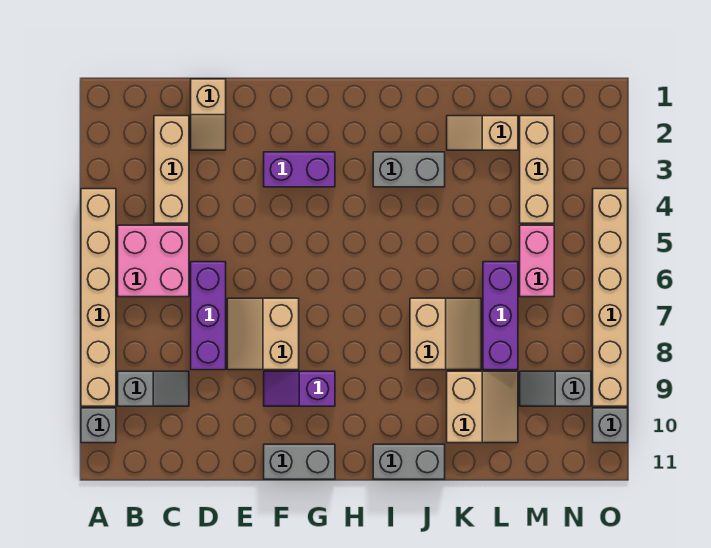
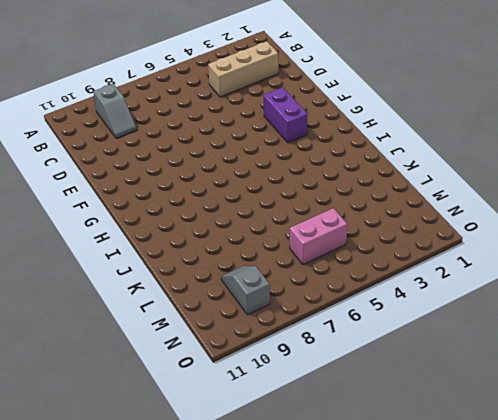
none -> tan 1x6 brick [81,189,116,406]
none -> grey 1x1 brick [81,408,116,443]
none -> pink 2x2 brick [118,225,189,297]

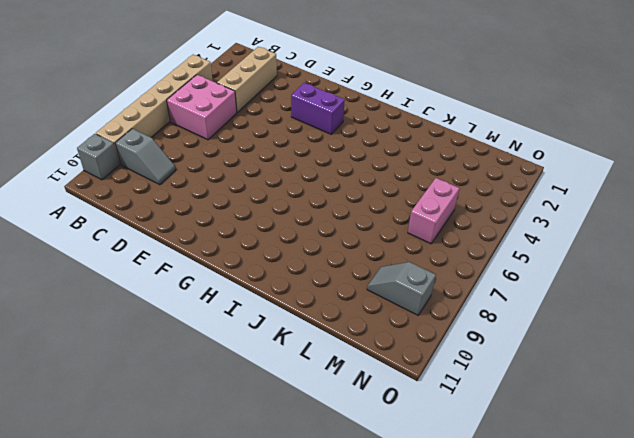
none -> tan 1x2 slope [191,79,226,150]
none -> purple 1x3 brick [191,262,226,370]
none -> tan 2x2 slope [227,298,299,370]

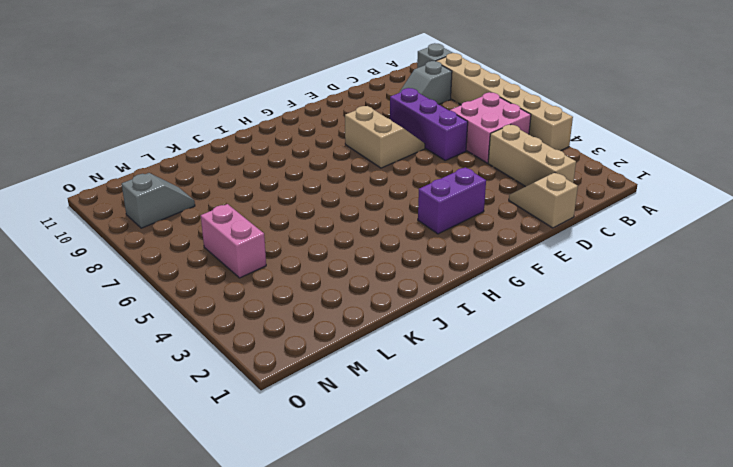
none -> purple 1x2 slope [264,371,335,406]
none -> grey 1x2 brick [264,444,335,479]
none -> grey 1x2 brick [373,152,445,187]

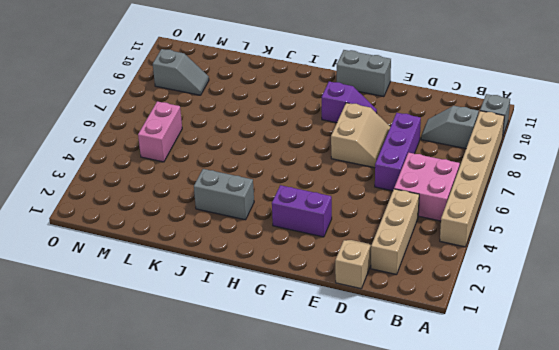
none -> grey 1x2 brick [373,444,445,479]
none -> tan 2x2 slope [410,298,481,370]
none -> tan 1x2 slope [447,116,518,150]

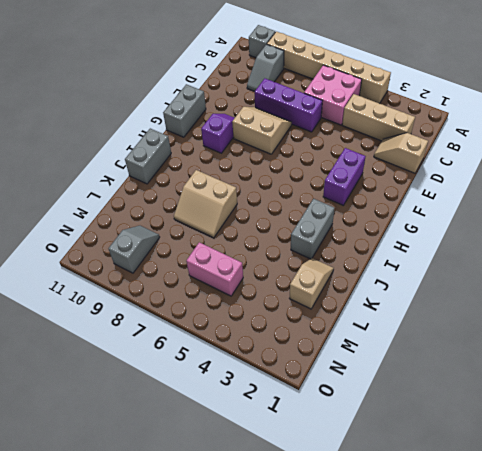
none -> tan 2x2 slope [447,371,518,443]
none -> purple 1x3 brick [483,262,518,370]
none -> tan 1x3 brick [520,116,554,223]

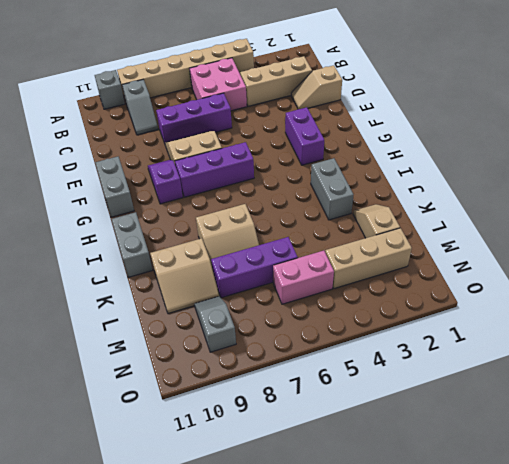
purple 1x3 brick [175,142,254,197] -> none
none -> tan 1x6 brick [593,189,628,406]
none -> grey 1x1 brick [593,408,628,443]

